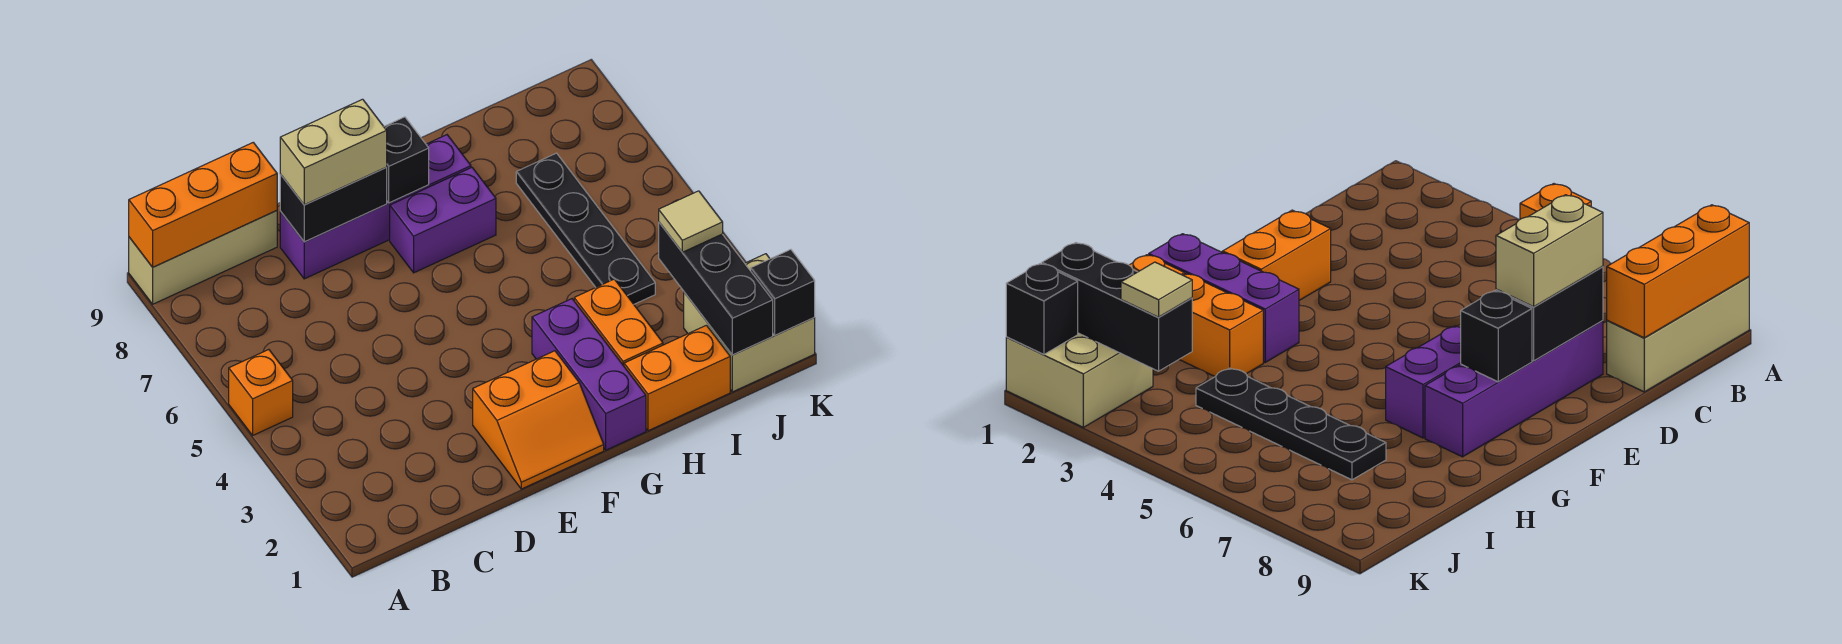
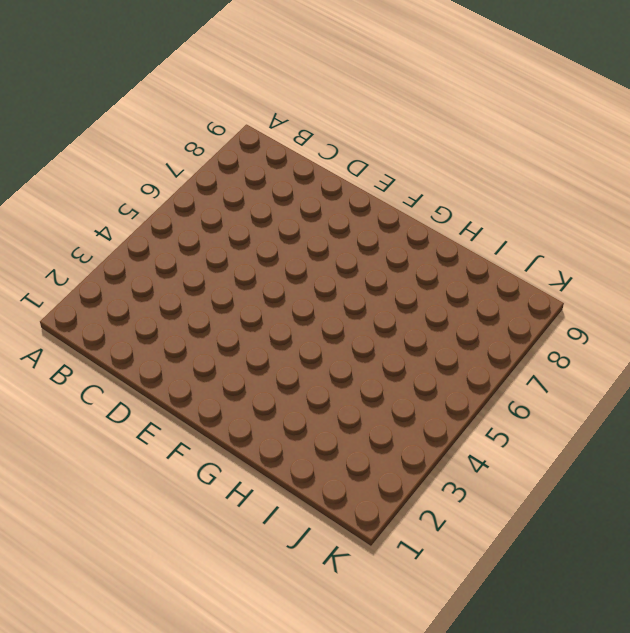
none -> orange 1x1 brick [229,350,293,435]
none -> tan 1x3 brick [129,210,277,304]
none -> purple 1x4 brick [280,135,471,279]

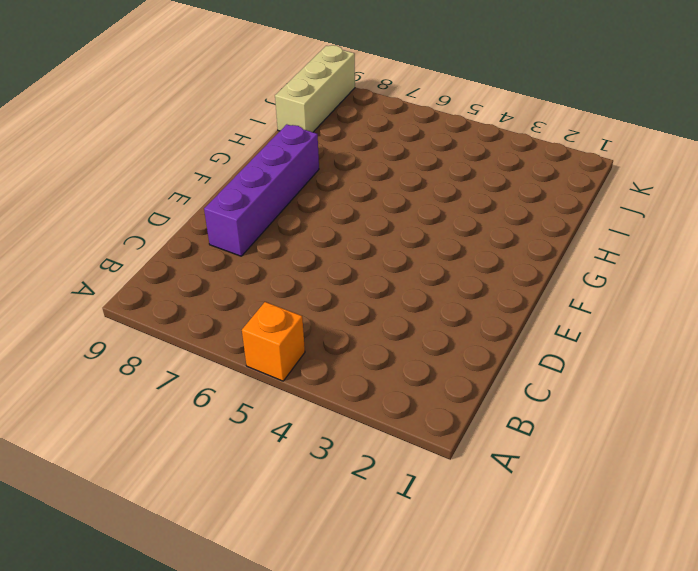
tan 1x3 brick [275,45,355,132] -> tan 1x3 brick moved to [129,210,277,304]
none -> orange 2x2 slope [473,351,604,489]
none -> purple 1x2 brick [390,168,496,273]
none -> purple 1x3 brick [532,299,646,450]

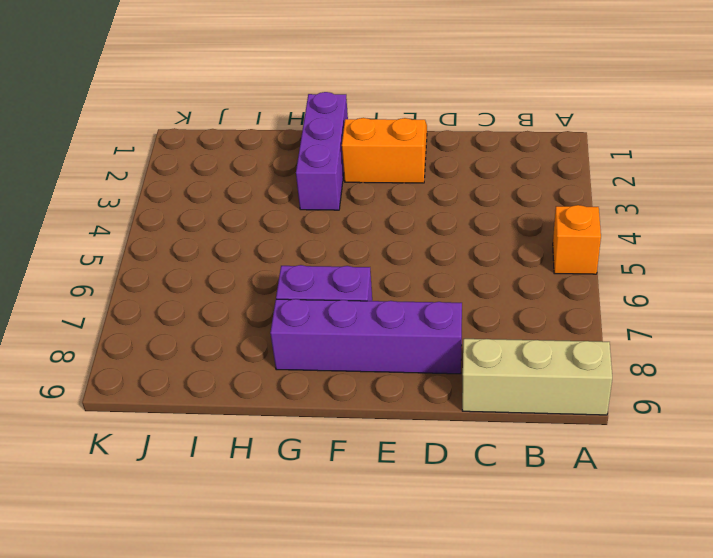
none -> orange 1x2 brick [624,325,730,431]
none -> orange 1x2 brick [574,279,663,366]
none -> black 1x4 plate [516,153,655,304]

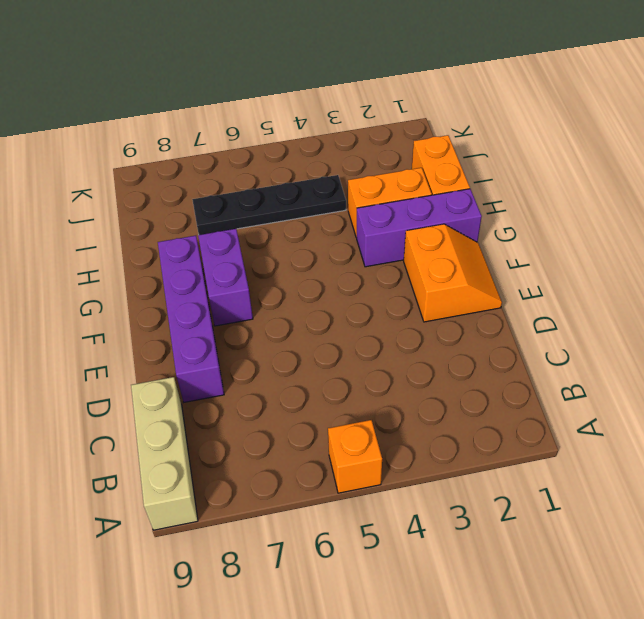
none -> tan 2x2 brick [684,254,815,392]
none -> orange 1x3 brick [129,142,277,267]
none -> black 1x2 brick [280,168,387,242]

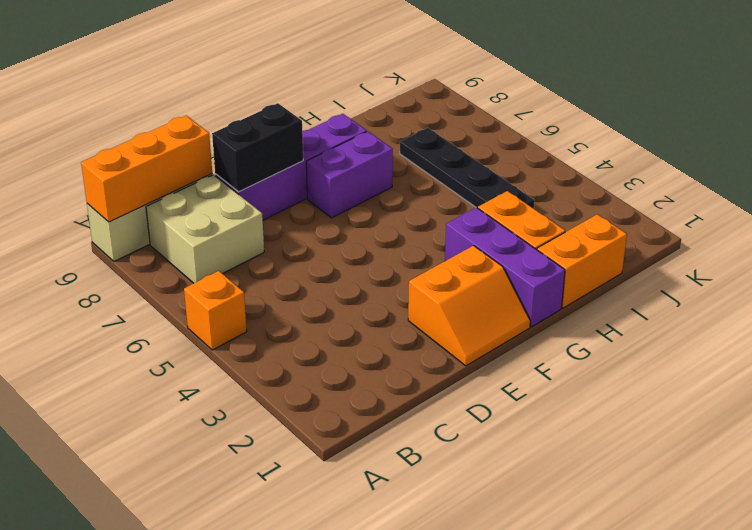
tan 2x2 brick [146,175,264,283] -> tan 2x2 brick moved to [684,254,815,392]
none -> black 1x1 brick [384,117,429,203]
none -> black 1x3 brick [659,223,773,355]
none -> black 1x1 brick [751,250,815,335]

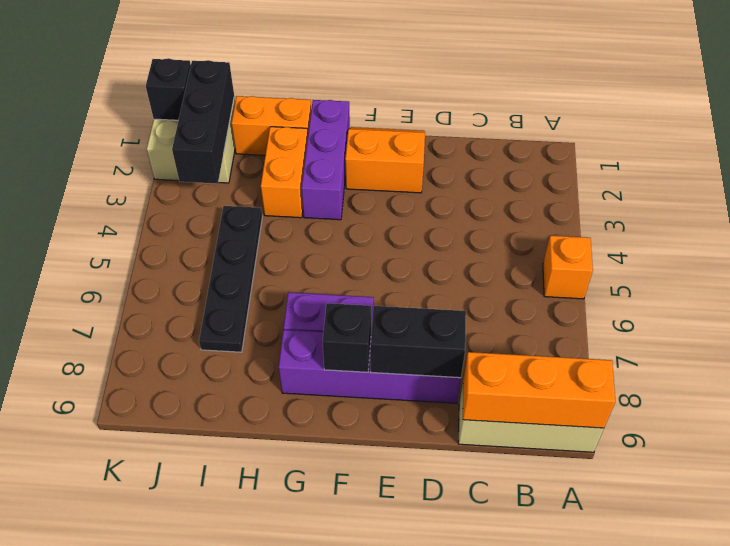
none -> tan 1x2 brick [280,99,387,205]
none -> tan 1x1 tile [659,191,723,252]

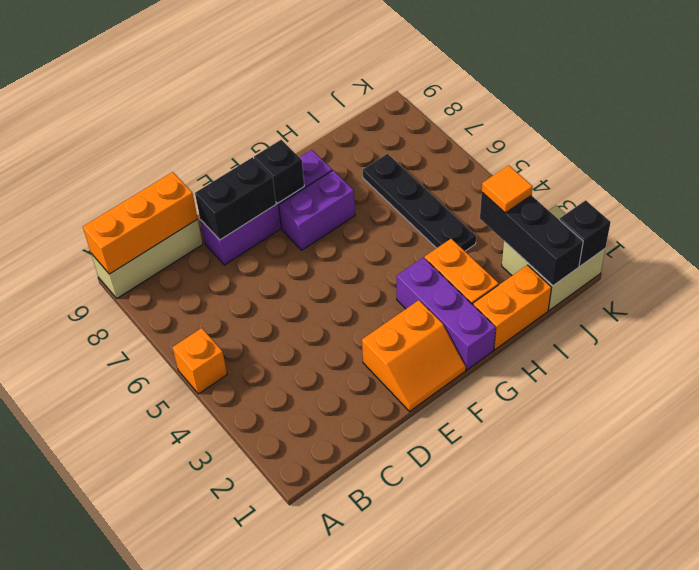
orange 1x1 tile [482,165,533,213] -> tan 1x1 tile [659,191,723,252]
none -> tan 1x2 brick [280,99,387,205]

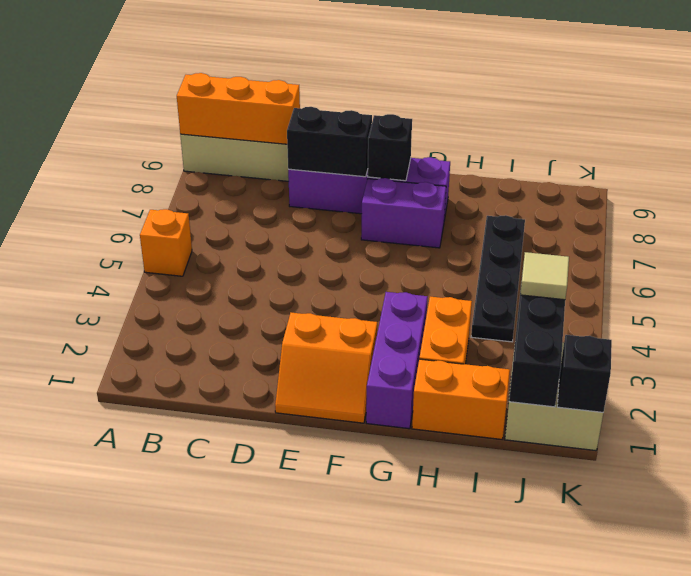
none -> tan 1x2 brick [280,99,387,205]

